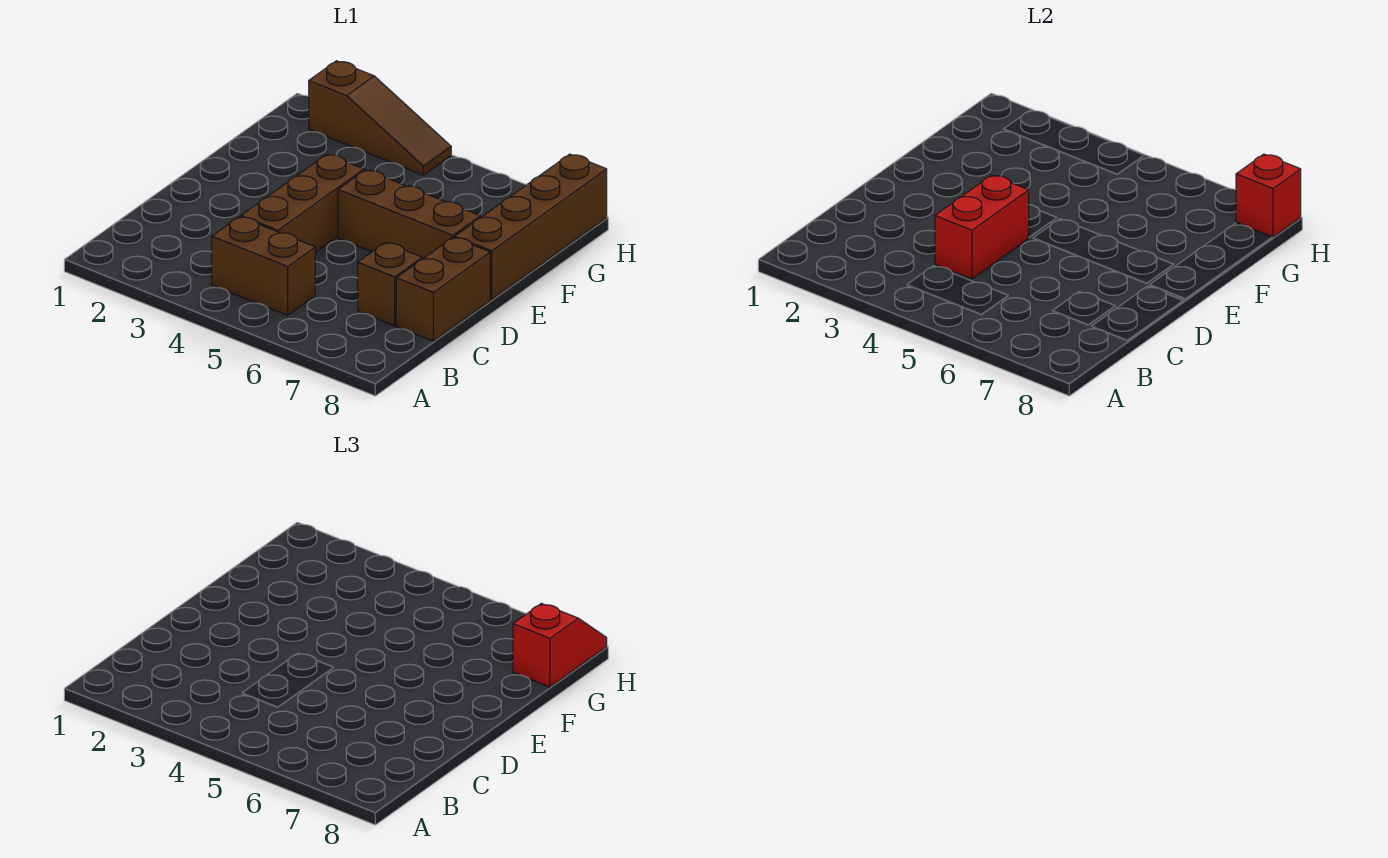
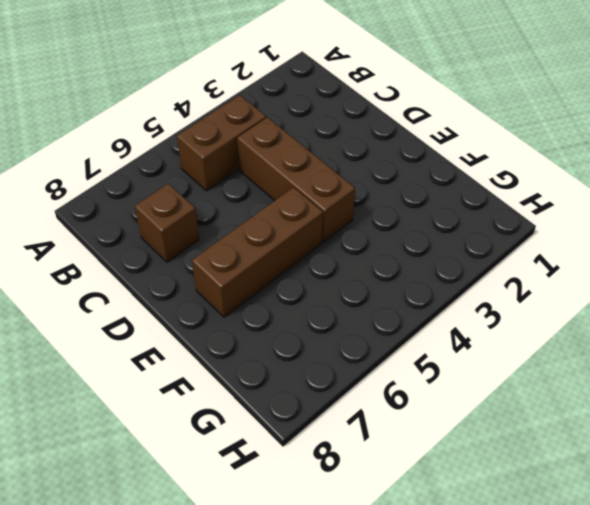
none -> brown 1x2 brick [396,237,490,341]
none -> brown 1x4 brick [455,154,607,300]

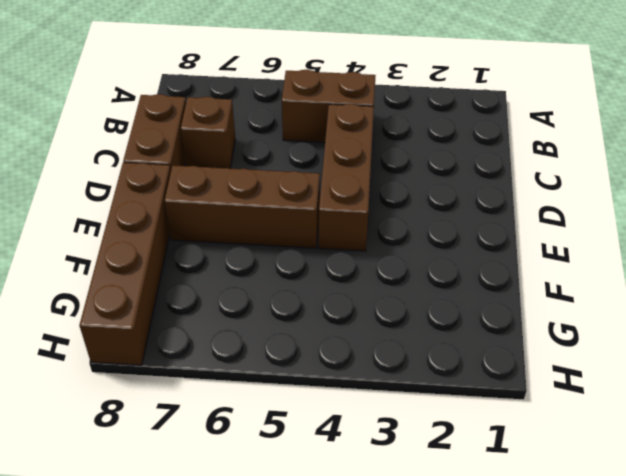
none -> brown 1x3 slope [309,61,451,175]
none -> red 1x2 brick [935,175,1029,279]

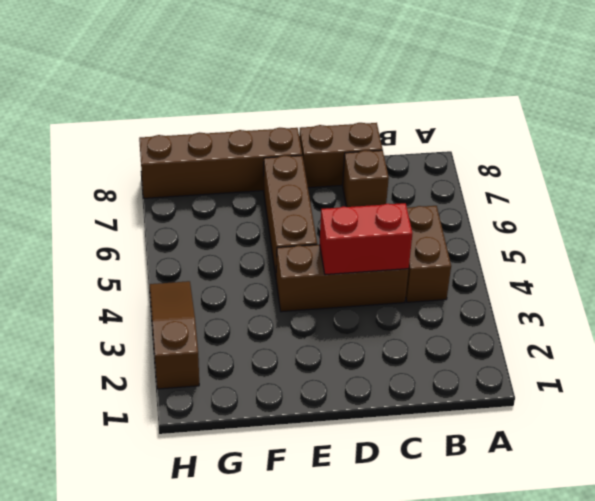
none -> red 1x1 brick [1236,154,1301,237]
none -> red 1x2 slope [513,603,607,687]

